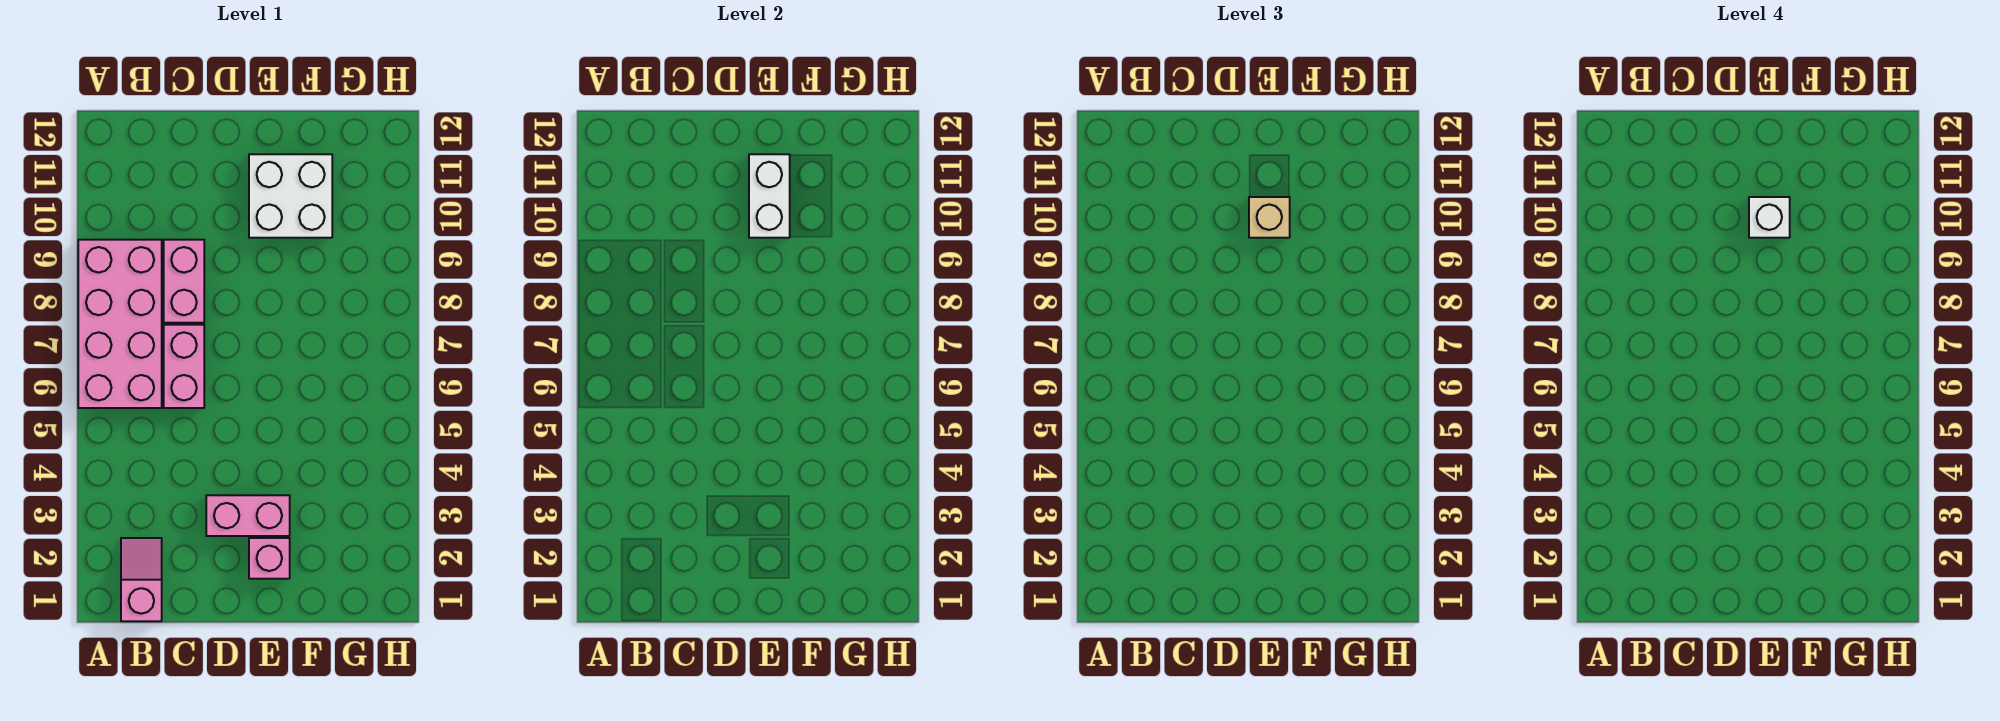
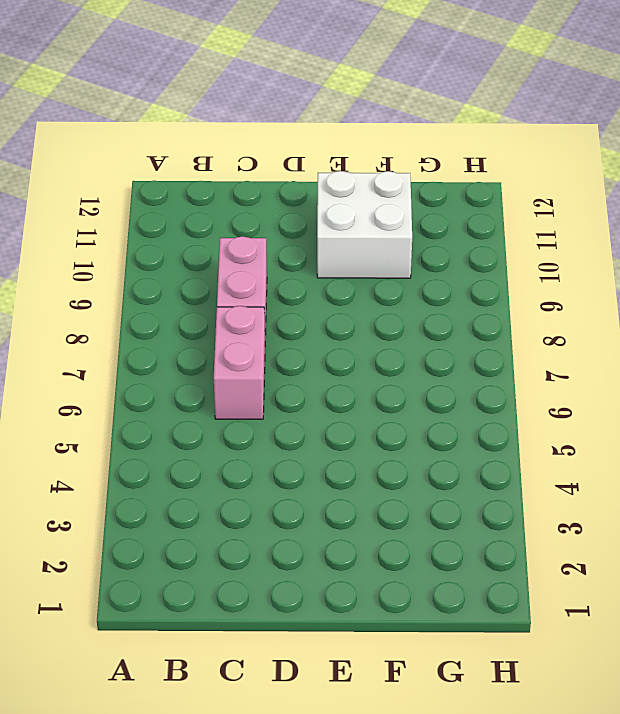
none -> pink 2x4 brick [78,240,162,408]
none -> pink 1x2 slope [121,538,162,621]

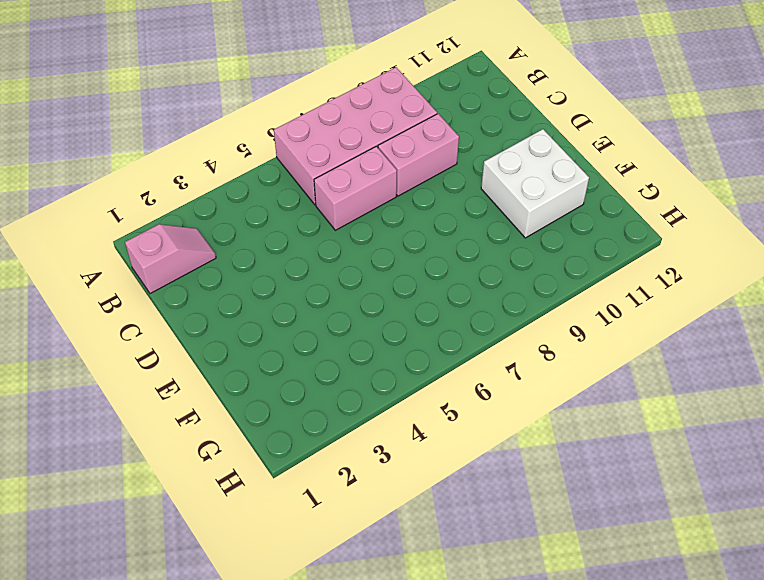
none -> pink 1x2 brick [206,495,290,536]
none -> pink 1x1 brick [249,538,290,579]

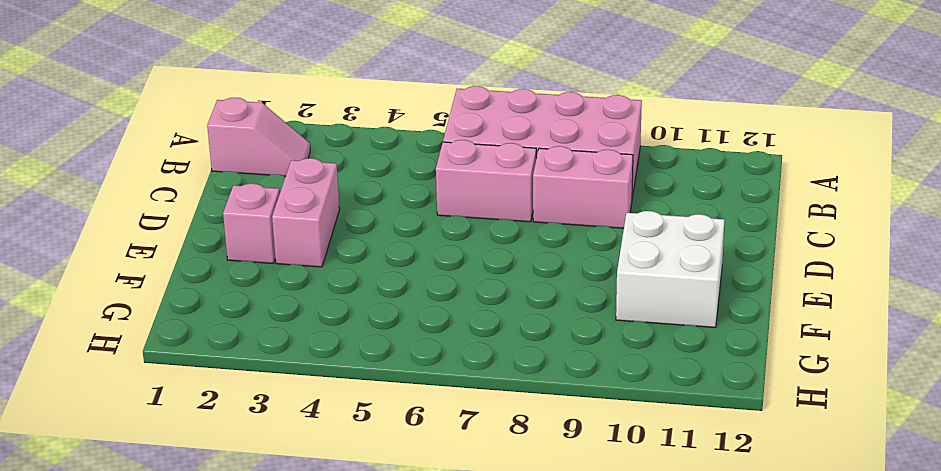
none -> white 1x2 brick [749,154,790,238]
none -> tan 1x1 brick [1249,197,1290,238]

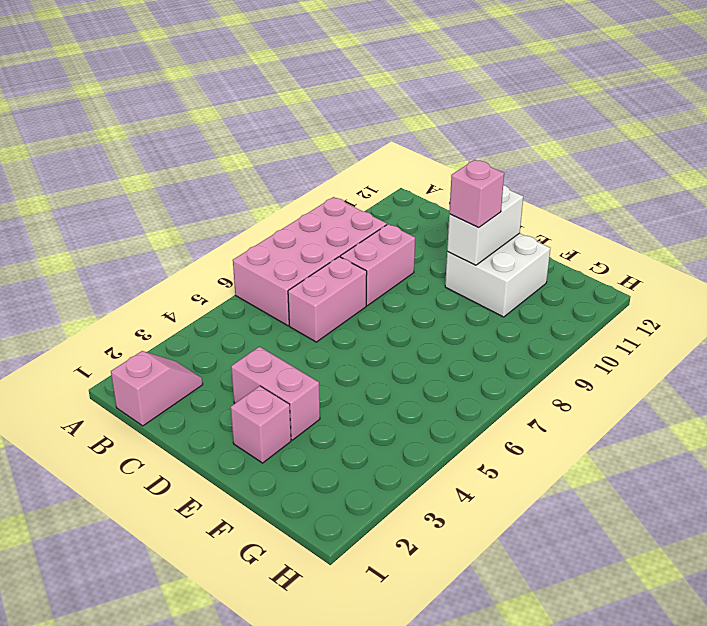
pink 1x1 brick [449,160,504,228] -> tan 1x1 brick [1249,197,1290,238]
none -> white 1x1 brick [1749,197,1790,238]

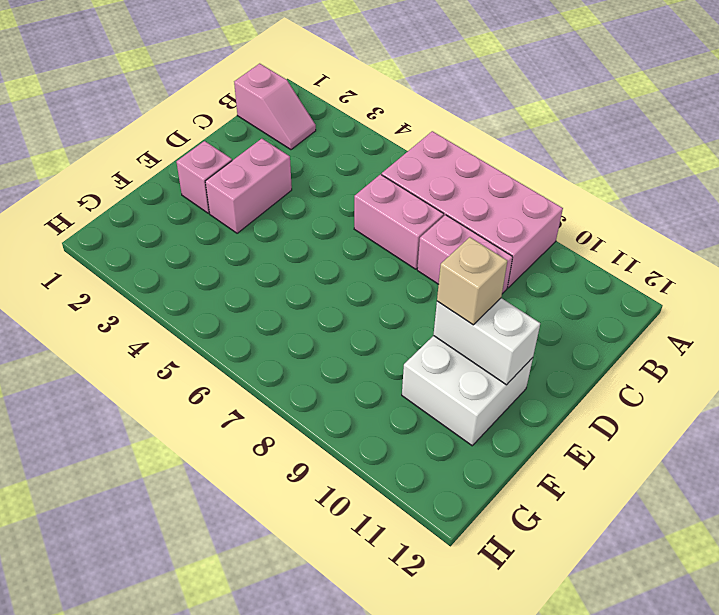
none -> white 1x1 brick [1749,197,1790,238]

